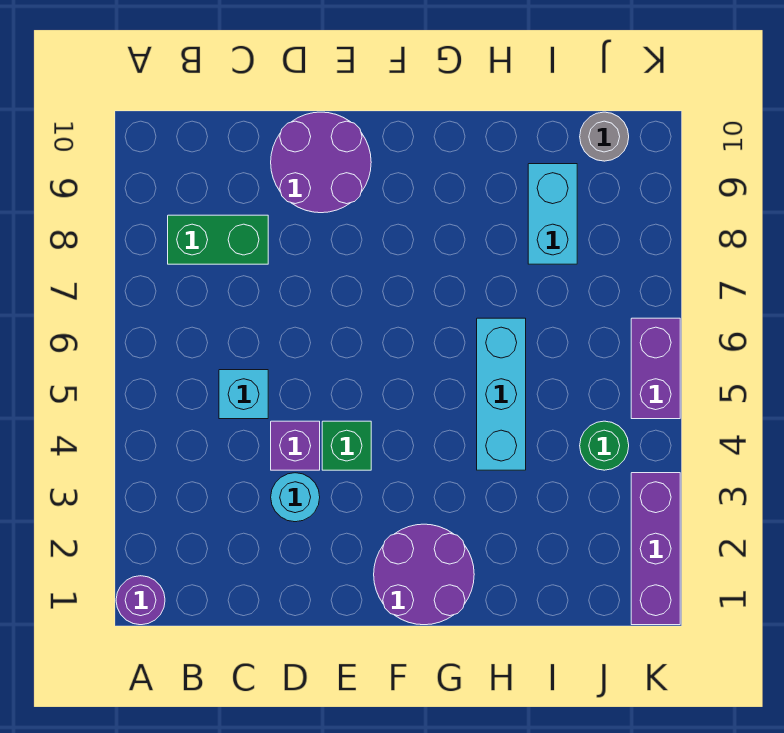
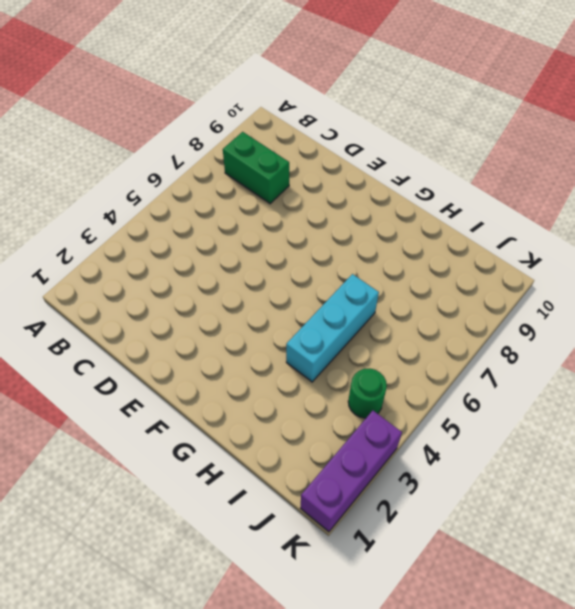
none -> purple 1x1 round brick [116,576,165,625]
none -> cyan 1x1 brick [219,370,268,419]
none -> cyan 1x1 round brick [271,473,320,522]

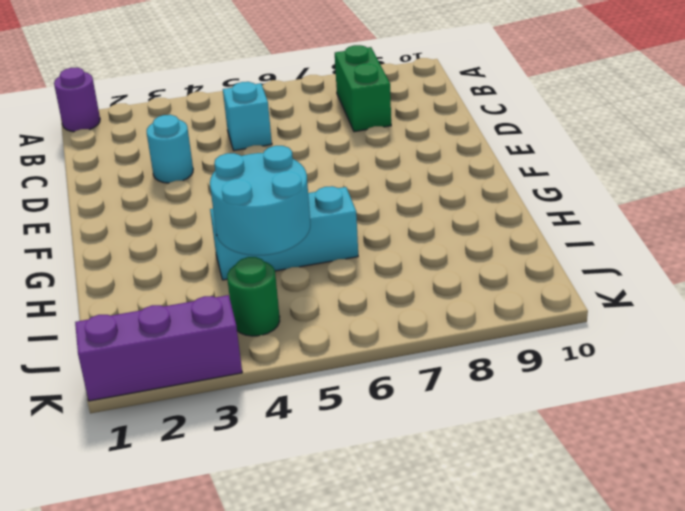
cyan 2x2 round brick [210,146,310,255] -> none
none -> purple 1x1 brick [271,421,320,470]
none -> purple 2x2 round brick [271,112,371,213]
none -> green 1x1 brick [322,421,371,470]

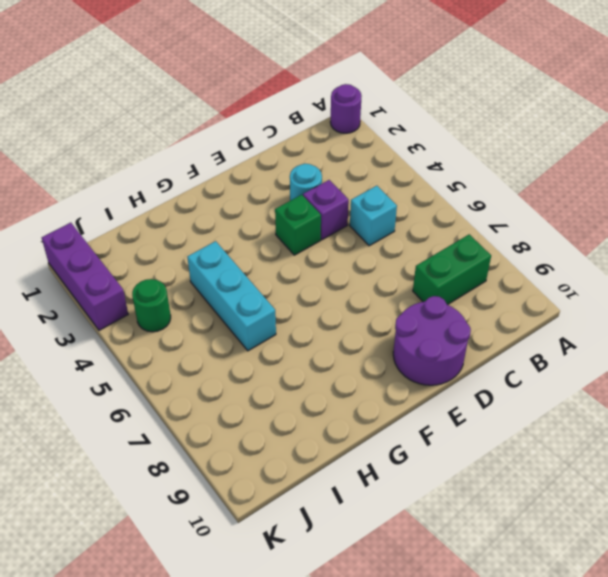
none -> purple 2x2 round brick [374,524,474,625]
none -> cyan 1x2 brick [528,164,577,264]
none -> grey 1x1 round brick [580,112,629,161]

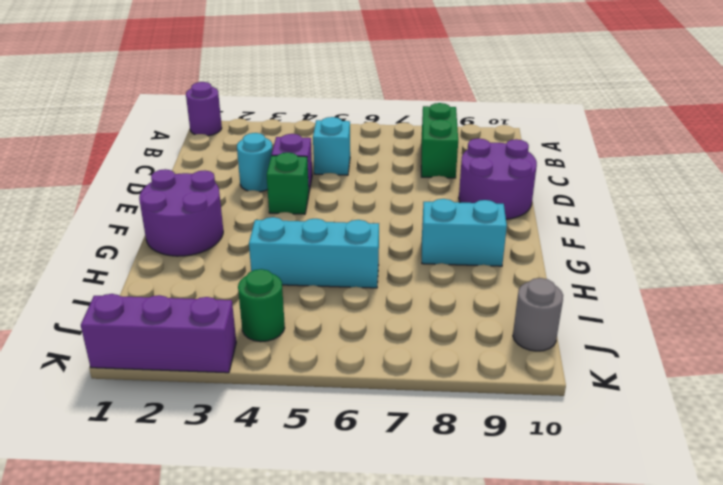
cyan 1x2 brick [422,199,507,266] -> cyan 1x2 brick moved to [528,164,577,264]
none -> purple 1x2 brick [631,318,680,419]

